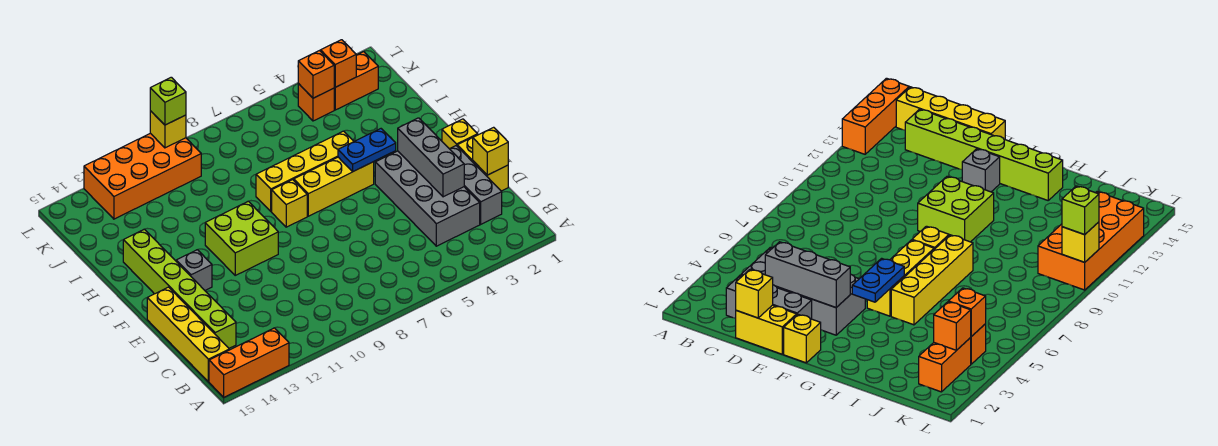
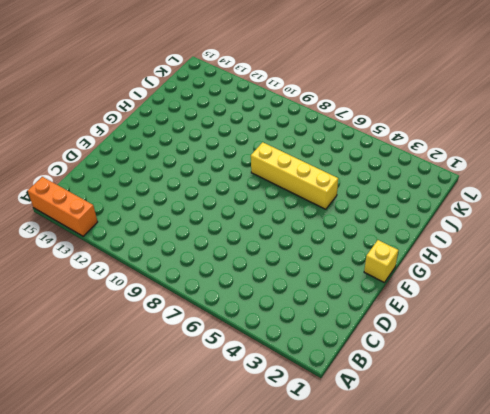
none -> yellow 1x4 brick [147,287,229,382]
none -> grey 1x3 brick [450,146,502,224]
none -> grey 2x4 brick [375,151,480,246]

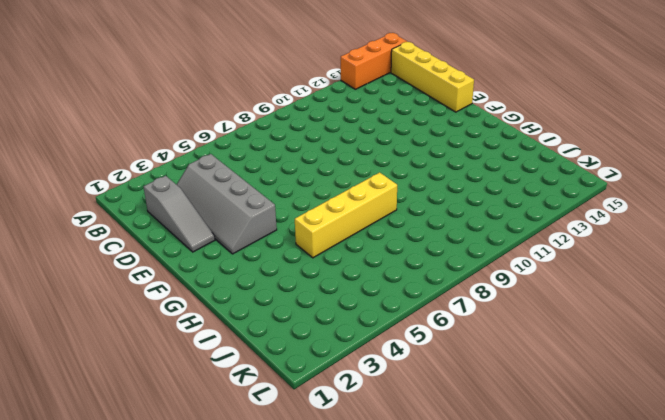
grey 1x3 slope [144,176,215,252] -> grey 1x3 brick [450,146,502,224]
grey 2x4 slope [177,154,277,254] -> grey 2x4 brick [375,151,480,246]
none -> lime 1x6 brick [123,229,236,348]
none -> yellow 1x2 brick [457,137,508,191]
none -> yellow 1x1 brick [442,119,478,149]

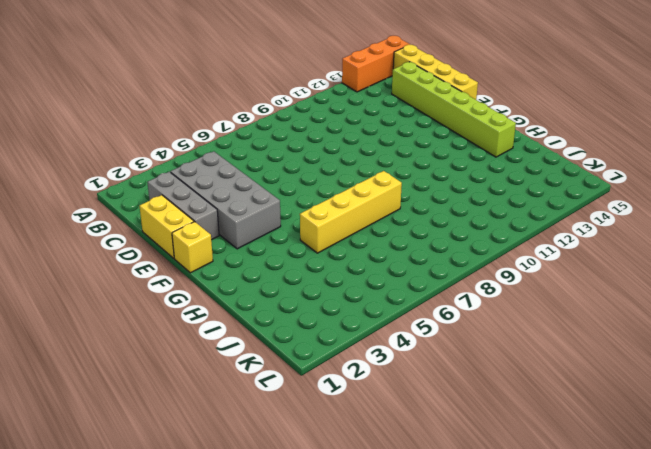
none -> lime 2x2 brick [205,201,278,275]
none -> grey 1x1 brick [176,250,212,290]
none -> yellow 1x3 brick [294,157,374,216]

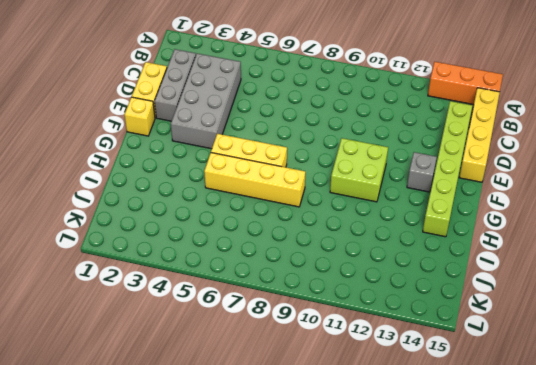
none -> yellow 1x1 brick [272,180,307,227]
none -> orange 1x2 brick [334,52,378,110]
none -> orange 1x1 brick [298,84,334,121]

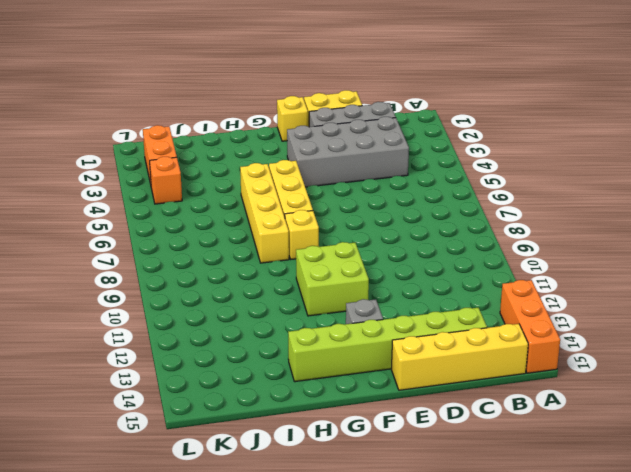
none -> orange 2x4 brick [84,133,201,219]
none -> yellow 1x1 brick [473,127,508,175]
none -> grey 1x3 brick [398,118,464,197]

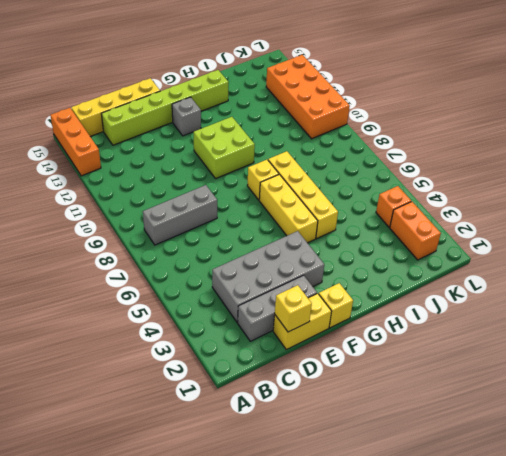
grey 1x3 brick [143,185,217,245] -> grey 1x3 brick moved to [398,118,464,197]
none -> blue 1x2 plate [338,129,396,171]
none -> orange 1x1 brick [321,40,356,87]
none -> orange 1x1 brick [298,51,334,98]

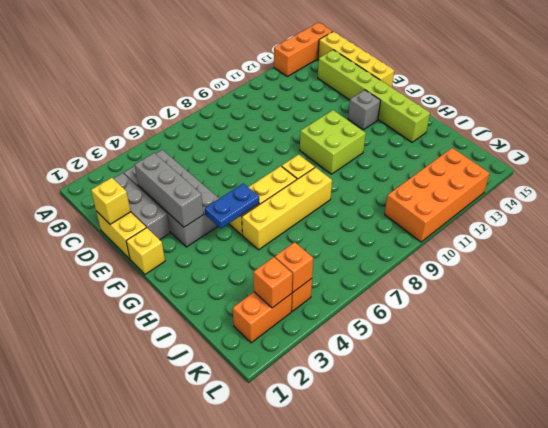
none -> yellow 1x1 brick [150,111,186,148]
none -> lime 1x1 brick [150,77,186,125]

